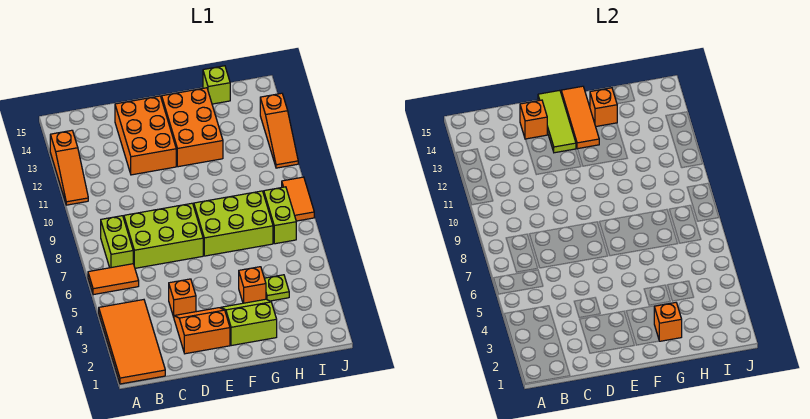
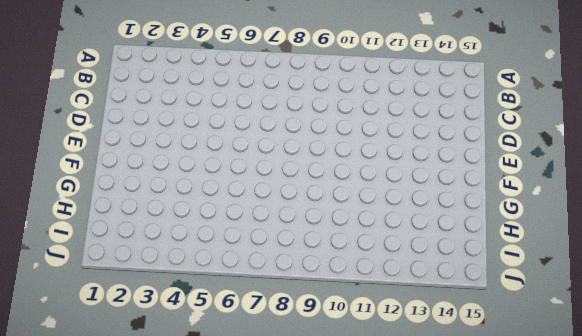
none -> orange 2x4 tile [99,300,165,384]
none -> orange 1x2 tile [88,264,139,295]
none -> orange 1x3 slope [50,130,88,205]

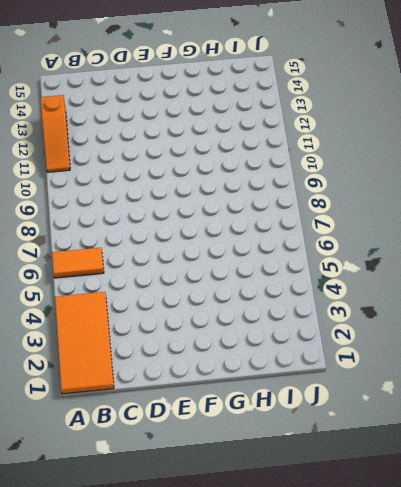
none -> lime 1x2 brick [101,216,133,268]
none -> lime 2x3 brick [124,203,203,268]
none -> orange 2x2 slope [174,308,230,354]

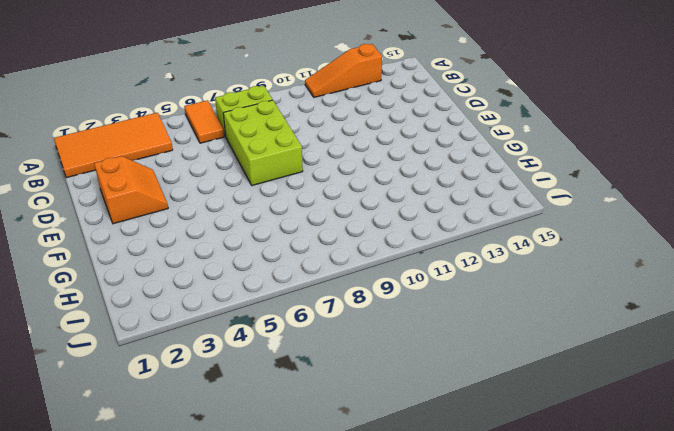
none -> orange 1x1 brick [169,279,196,317]
none -> orange 2x3 brick [115,96,176,175]
none -> lime 2x2 slope [221,299,277,346]

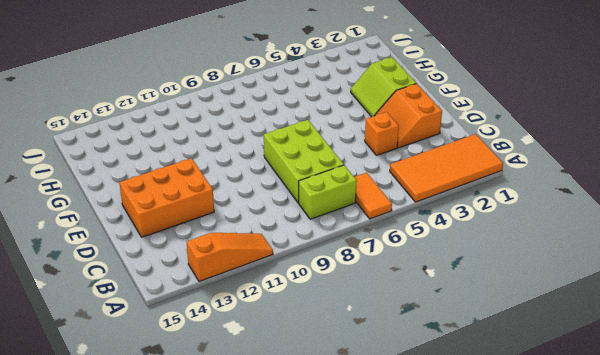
none -> lime 2x3 brick [194,191,273,256]
none -> orange 2x3 brick [162,88,223,167]
none -> orange 1x1 brick [239,267,266,303]

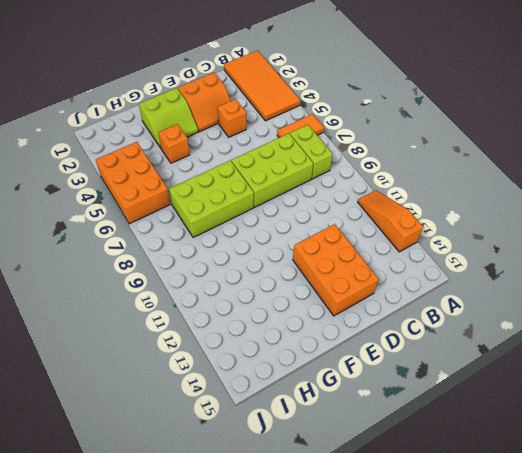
orange 2x3 brick [96,142,170,224] -> orange 2x3 brick moved to [162,88,223,167]
none -> lime 1x1 plate [264,275,289,301]
none -> lime 1x1 brick [203,66,230,104]
none -> lime 1x2 brick [264,187,296,244]

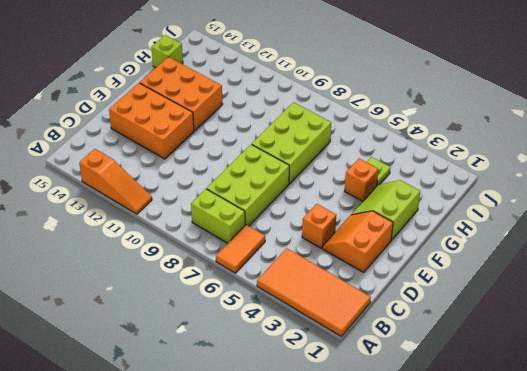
none -> lime 1x2 brick [264,187,296,244]
none -> orange 1x2 tile [282,177,314,221]
none -> orange 1x3 slope [260,93,298,168]

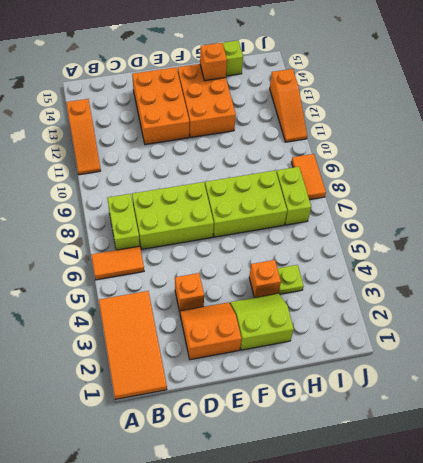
none -> orange 1x1 brick [520,100,547,139]
none -> lime 1x3 tile [538,90,576,153]
none -> orange 1x3 tile [561,86,599,149]

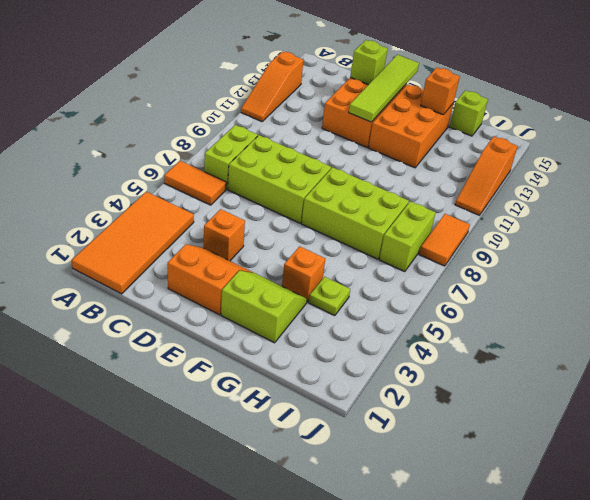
lime 1x1 brick [350,40,388,85] -> orange 1x1 brick [520,100,547,139]
lime 1x4 tile [349,55,419,122] -> lime 1x3 tile [538,90,576,153]
none -> orange 1x3 tile [561,86,599,149]
none -> orange 1x1 brick [654,303,682,341]

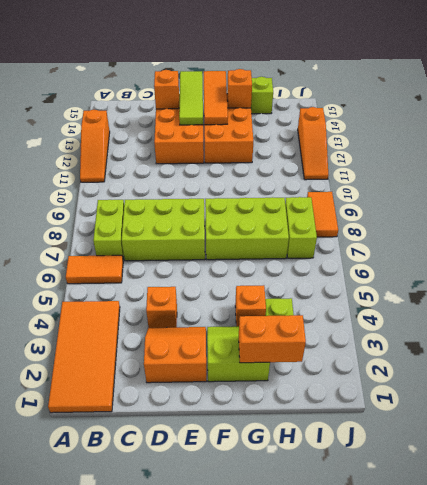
orange 1x2 brick [239,315,306,363] -> orange 1x1 brick [654,303,682,341]

